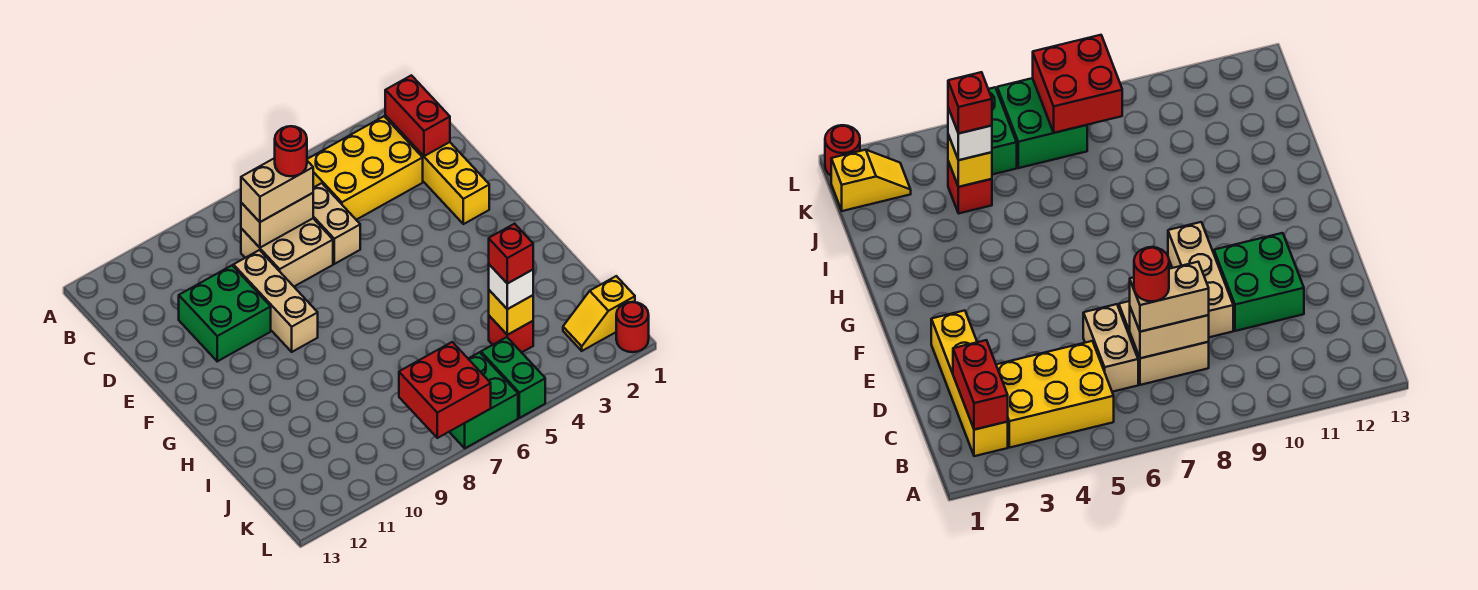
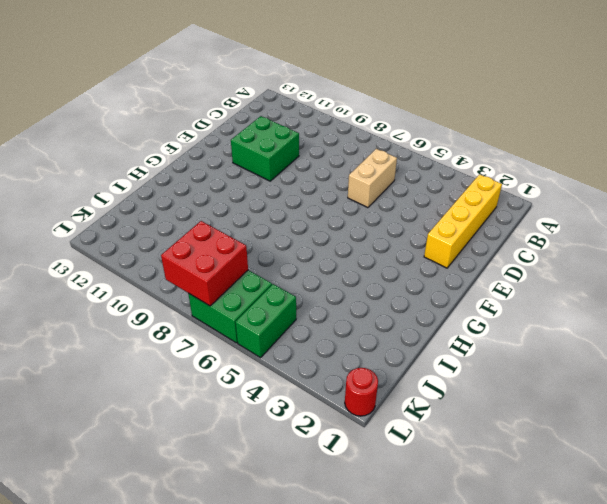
none -> yellow 2x3 brick [307,117,423,220]
none -> tan 2x2 brick [241,219,333,286]
none -> tan 1x3 brick [233,250,318,352]

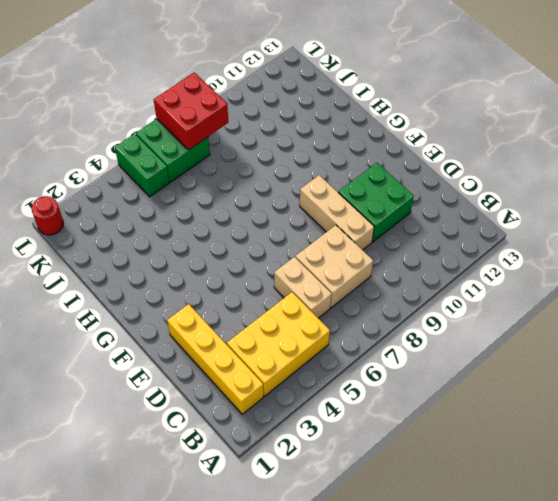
none -> red 1x1 brick [489,316,533,353]
none -> yellow 1x2 slope [563,276,635,351]
none -> red 1x2 brick [385,75,450,156]

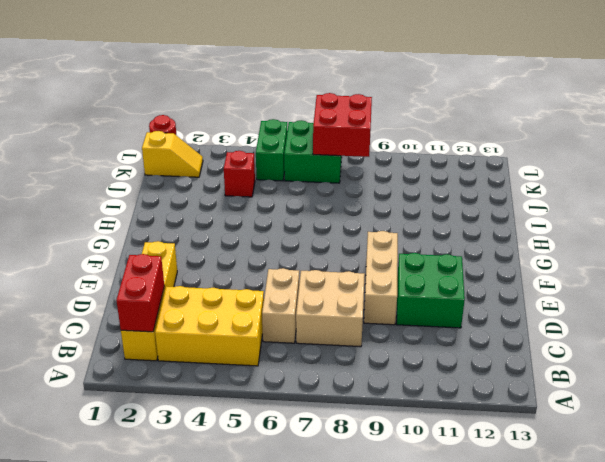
none -> tan 1x2 brick [241,193,313,248]
none -> yellow 1x1 brick [489,290,533,335]
none -> tan 1x2 brick [241,158,313,222]

